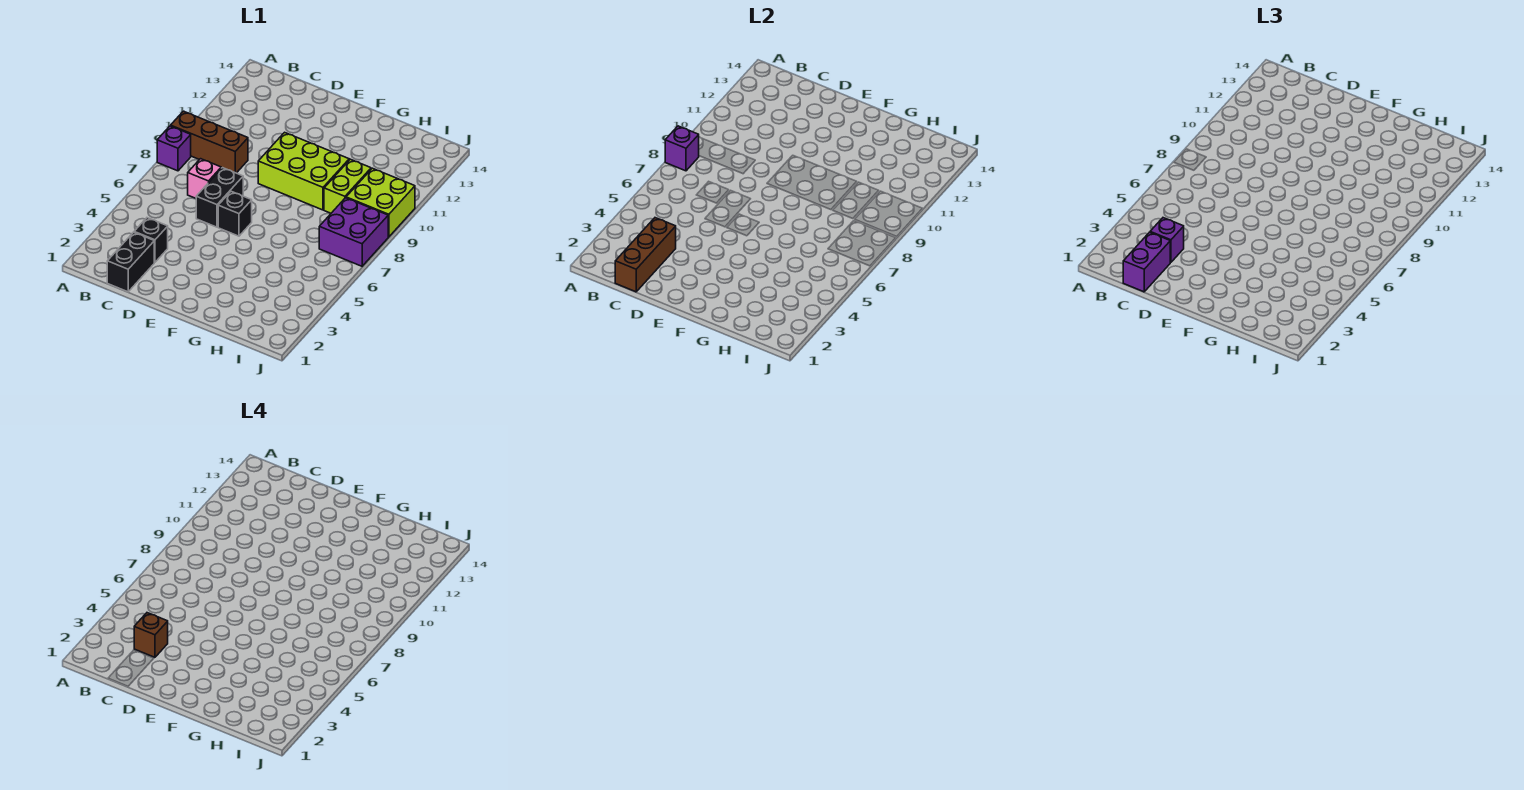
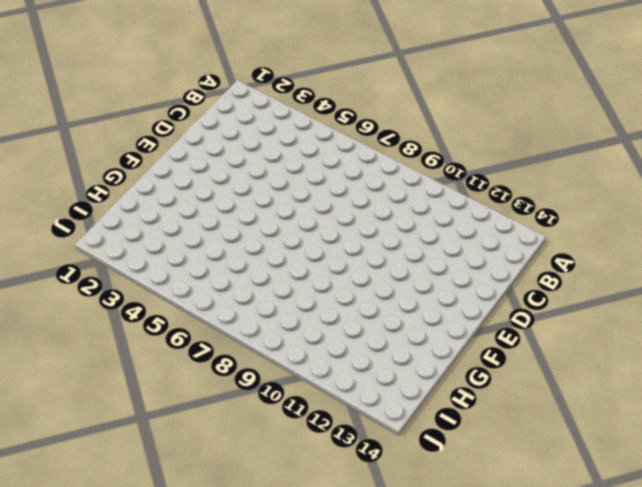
none -> purple 1x1 brick [157,126,191,171]
none -> brown 1x3 brick [171,111,248,173]
none -> black 1x2 brick [107,232,154,292]

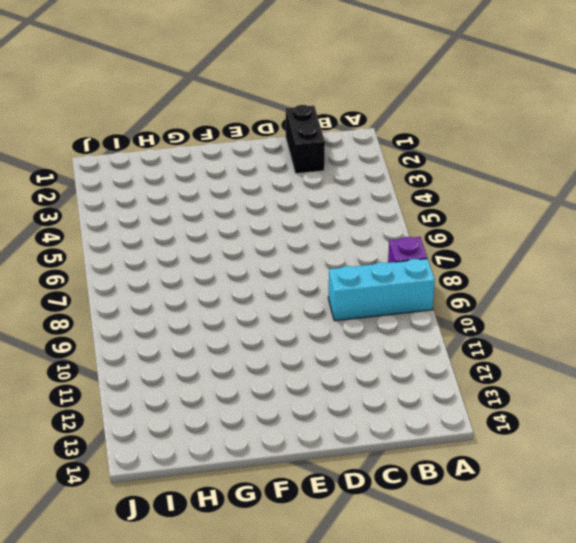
cyan 1x3 brick [328,259,435,321] -> brown 1x3 brick [171,111,248,173]
none -> black 1x1 brick [134,218,168,262]
none -> pink 1x1 brick [188,159,221,198]
none -> black 1x2 brick [196,168,243,227]

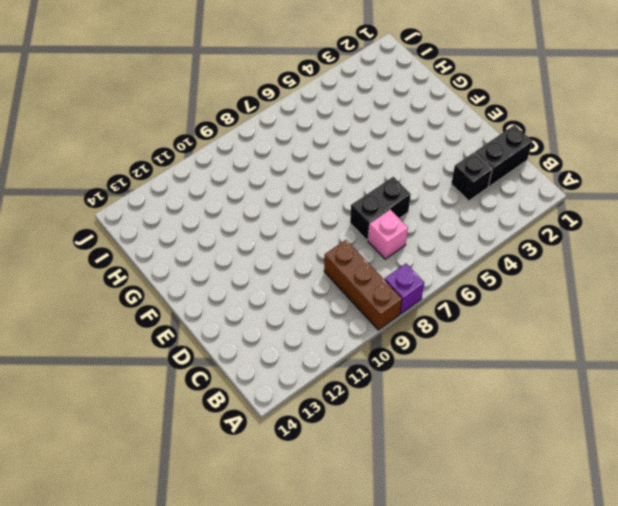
none -> black 1x1 brick [218,191,252,236]
none -> lime 2x3 brick [258,132,349,210]
none -> lime 1x2 brick [324,159,371,213]

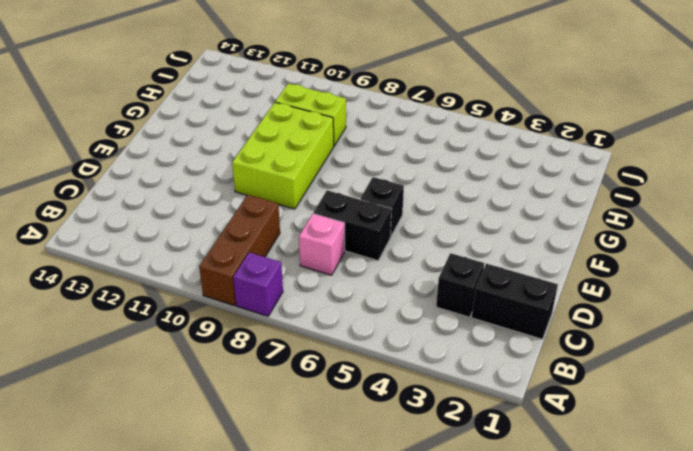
none -> purple 2x2 brick [319,198,388,266]
none -> lime 2x2 brick [346,168,415,237]
none -> purple 1x1 brick [665,126,699,171]

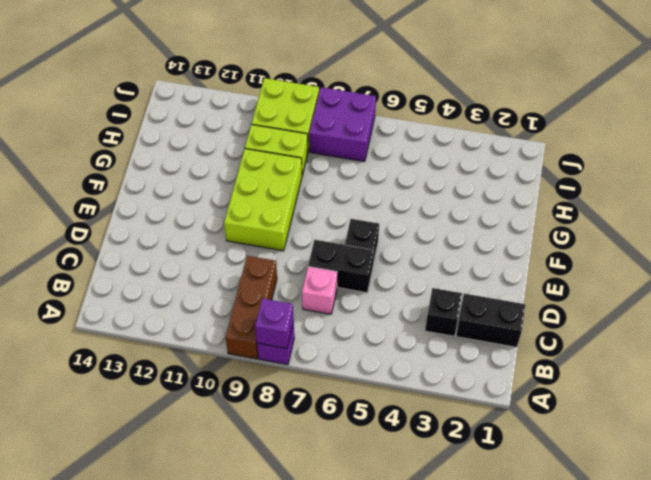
none -> brown 1x3 brick [615,218,676,292]
none -> purple 1x2 brick [1123,232,1170,292]
none -> purple 1x1 brick [1150,218,1184,263]

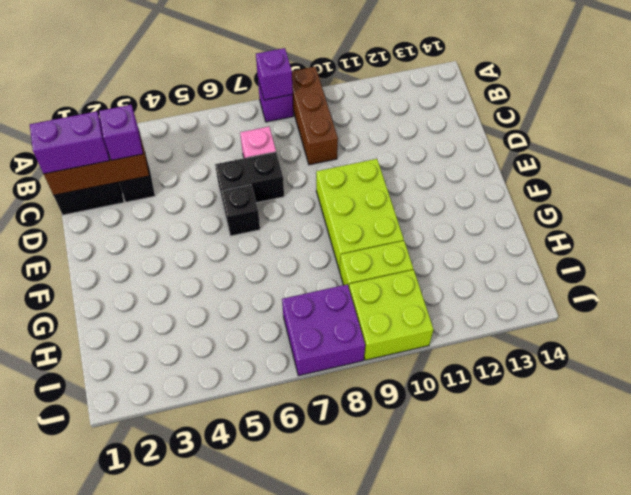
none -> brown 1x1 brick [134,613,168,657]

